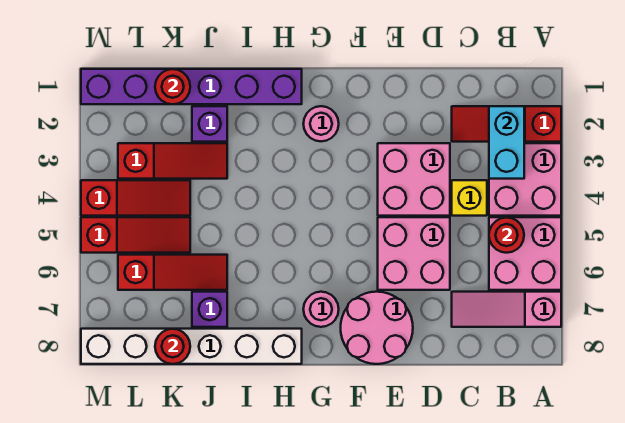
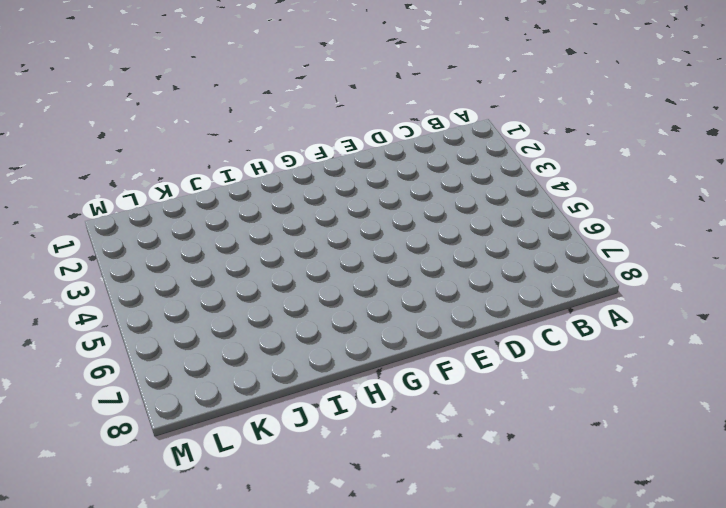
none -> red 1x3 slope [452,106,561,142]
none -> pink 2x2 brick [489,143,561,216]
none -> pink 2x2 brick [489,217,561,290]

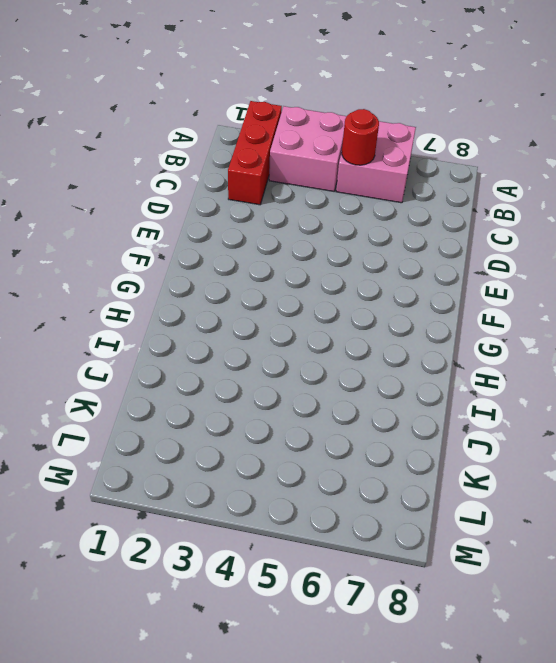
red 1x3 brick [228,101,282,205] -> red 1x3 slope [452,106,561,142]
none -> pink 1x3 slope [452,292,561,327]
none -> yellow 1x1 brick [452,180,487,216]
none -> pink 2x2 brick [378,143,450,216]

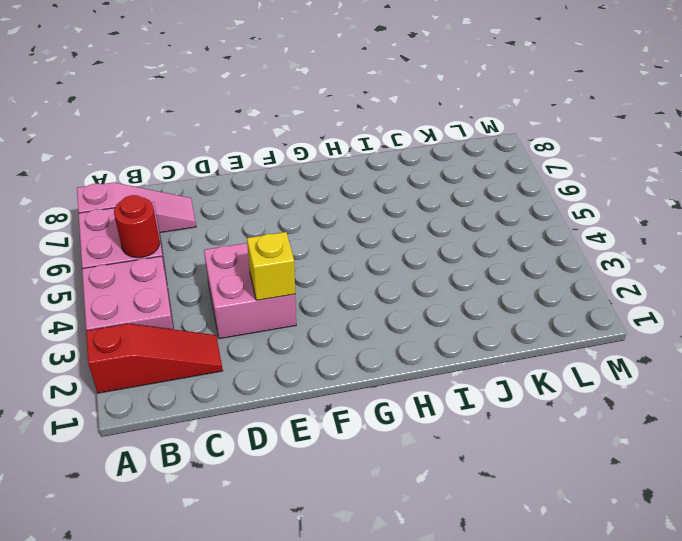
yellow 1x1 brick [247,232,295,300] -> yellow 1x1 brick moved to [452,180,487,216]
none -> pink 2x2 brick [378,217,450,290]
none -> pink 2x2 round brick [341,292,413,364]
none -> pink 1x1 round brick [303,106,339,141]

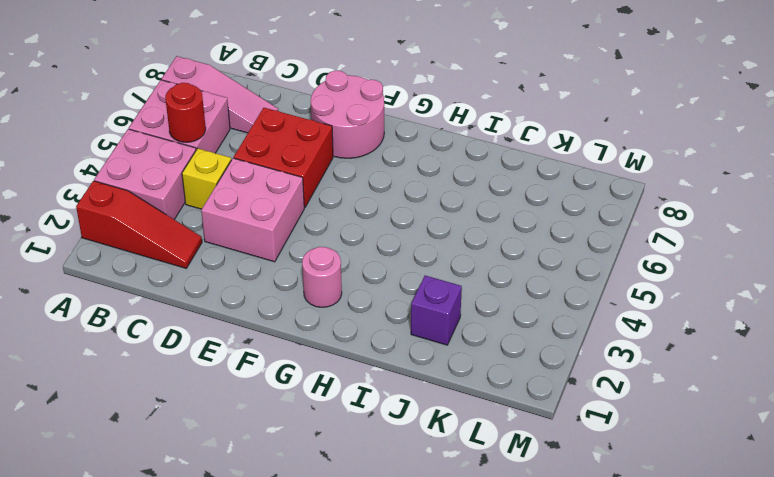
red 2x2 brick [234,108,333,208] -> pink 2x2 brick [378,217,450,290]
none -> pink 1x1 round brick [303,292,339,327]
none -> purple 1x6 brick [81,69,302,104]
none -> white 1x6 brick [81,329,302,364]

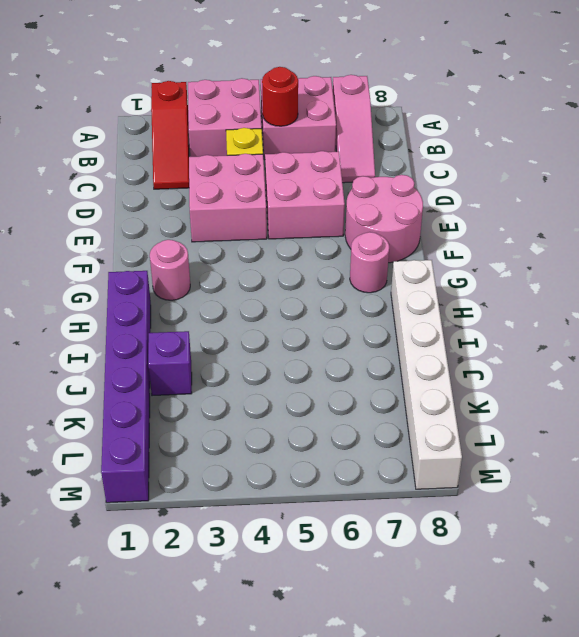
none -> red 1x3 slope [118,143,227,179]
none -> red 1x3 slope [118,255,227,290]
none -> purple 1x1 brick [192,292,227,327]

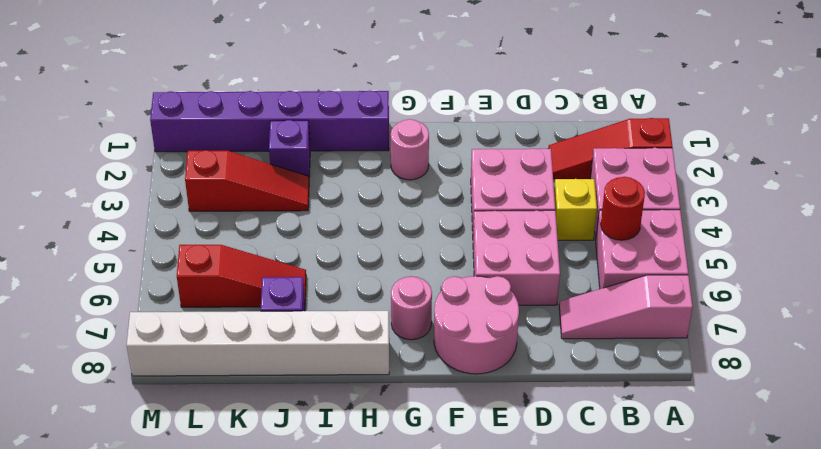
none -> red 1x3 slope [81,180,190,216]
none -> red 1x3 slope [81,217,190,253]
none -> cyan 1x2 brick [489,106,524,179]

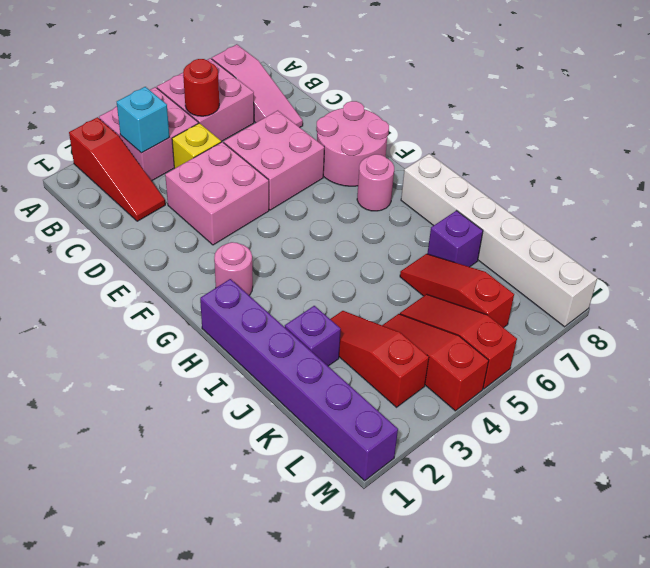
cyan 1x1 brick [117,87,169,153] -> cyan 1x2 brick [489,106,524,179]
none -> red 1x1 round brick [155,69,190,104]
none -> red 1x1 round brick [155,329,190,364]

